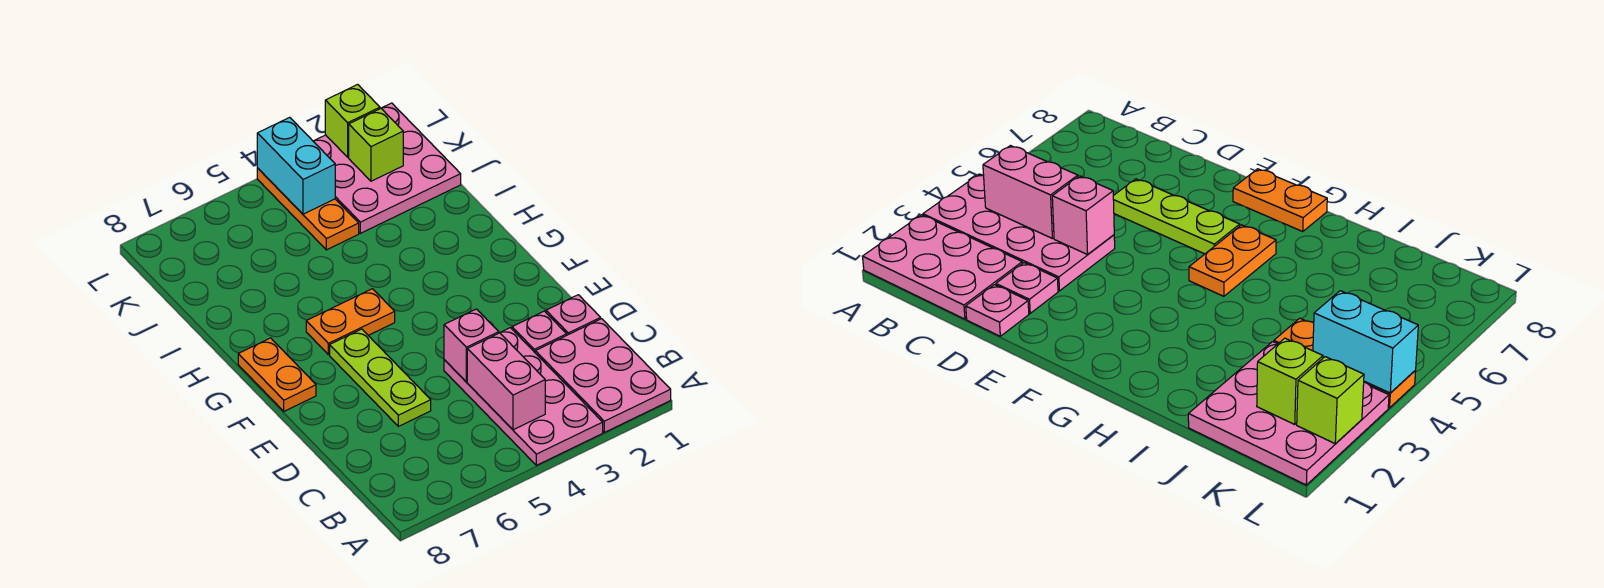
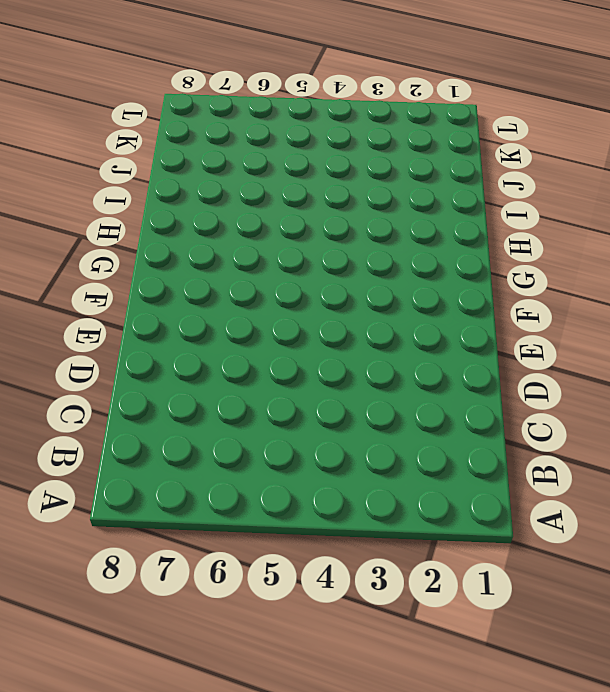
none -> pink 2x3 plate [535,319,671,432]
none -> pink 2x4 plate [444,328,603,465]
none -> pink 1x1 plate [546,295,601,335]

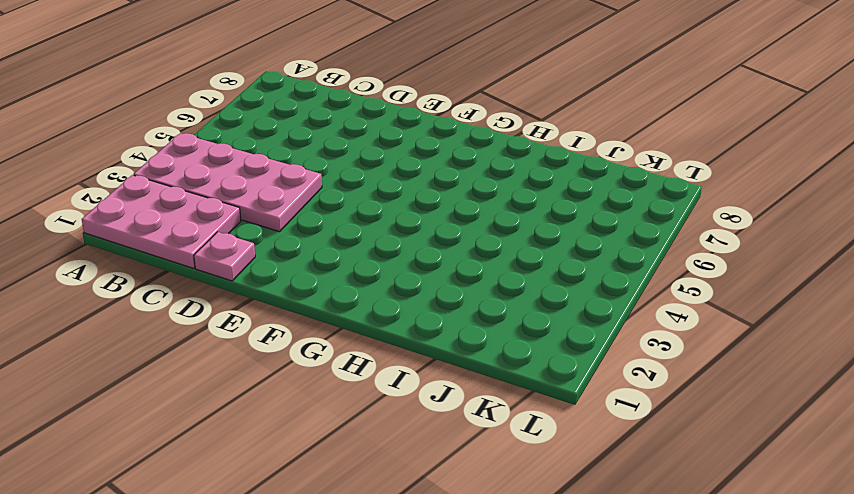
none -> pink 1x1 plate [512,311,567,352]
none -> lime 1x3 plate [330,329,431,426]
none -> orange 1x2 plate [238,338,316,411]

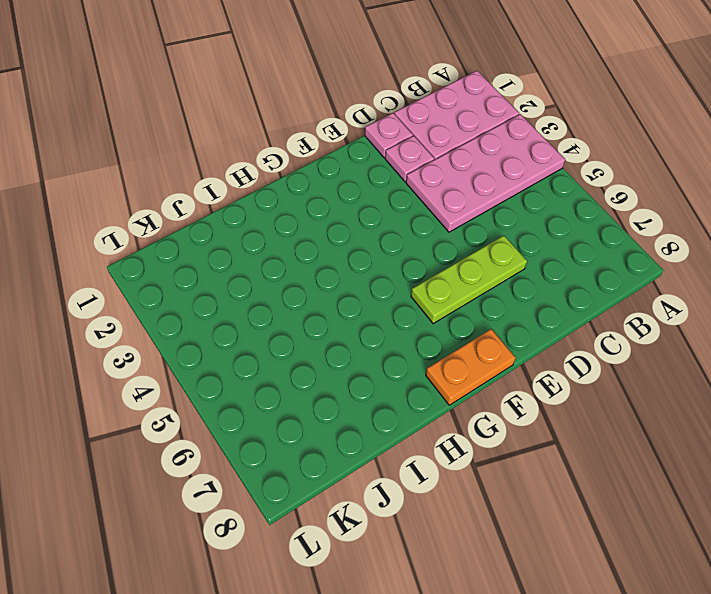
none -> orange 1x2 plate [306,289,395,355]
none -> pink 3x3 plate [313,103,461,233]
none -> orange 1x3 plate [257,168,359,250]

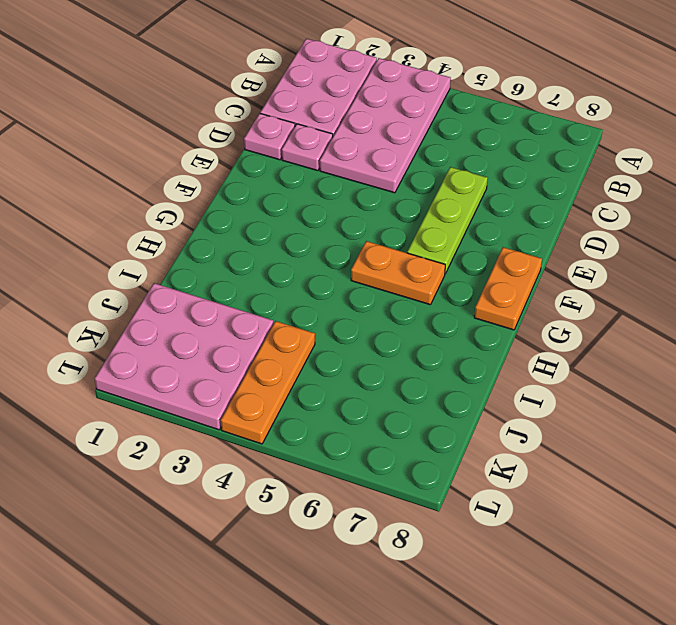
none -> pink 1x2 brick [467,333,545,430]
none -> pink 1x1 brick [444,309,499,382]
none -> lime 1x1 brick [349,108,403,181]

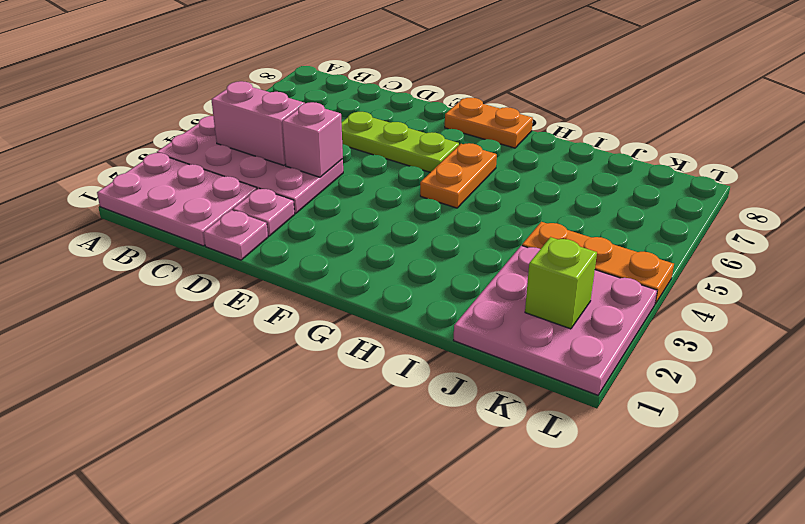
none -> cyan 1x2 brick [257,117,335,214]
none -> lime 1x1 brick [325,84,380,157]

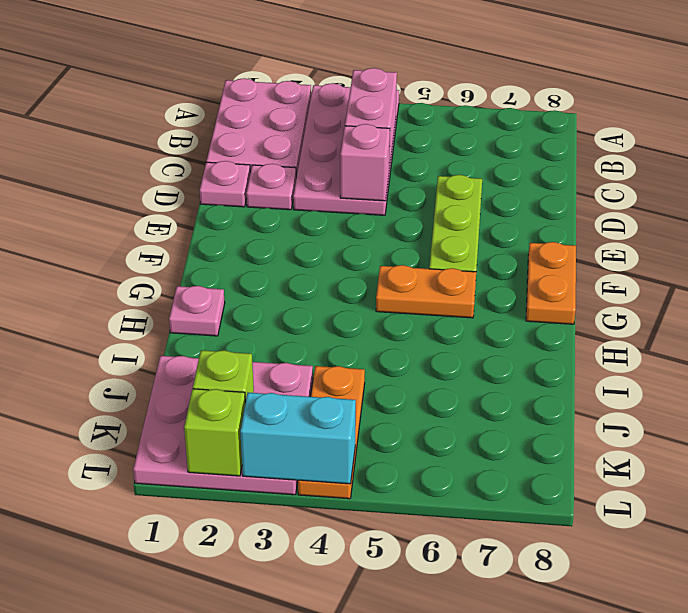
pink 1x1 plate [169,286,225,336] -> none
cyan 1x2 brick [240,393,356,484] -> cyan 1x2 brick turned to [257,117,335,214]

